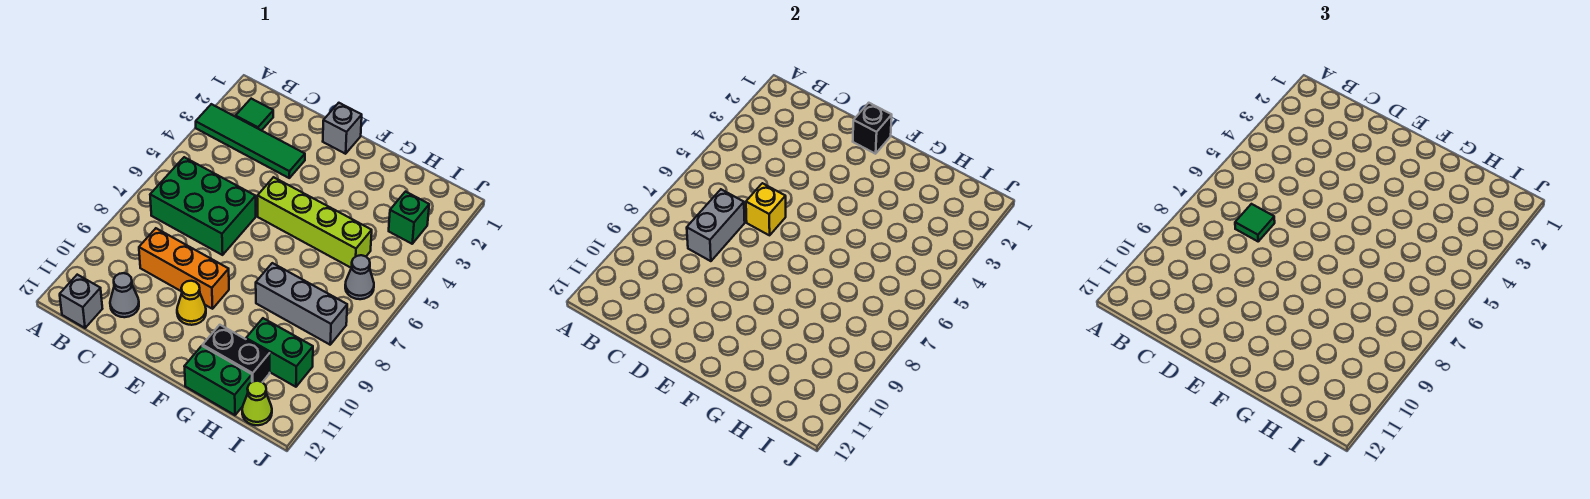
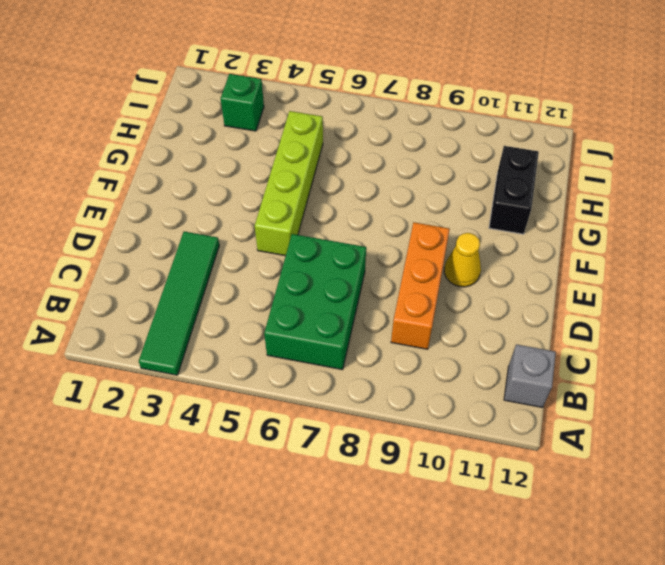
none -> green 1x1 tile [236,99,273,131]
none -> grey 1x1 cone [110,273,139,317]
none -> grey 1x1 brick [323,103,362,154]

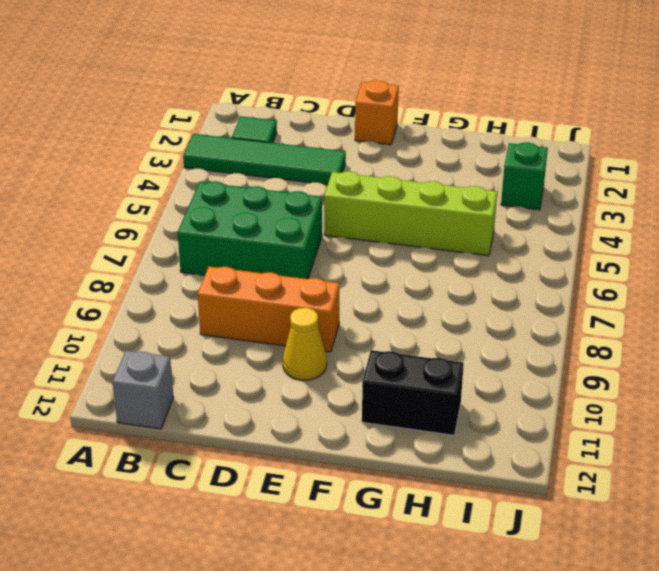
orange 1x1 brick [355,80,399,145] -> grey 1x1 brick [323,103,362,154]
none -> grey 1x1 cone [110,273,139,317]
none -> grey 1x3 brick [256,263,347,345]
none -> green 1x2 brick [184,346,252,415]

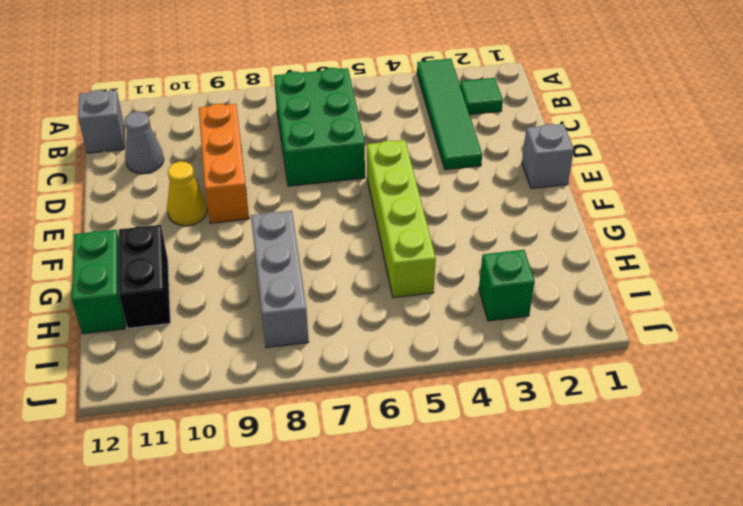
none -> green 1x2 brick [246,318,313,387]
none -> grey 1x1 cone [345,255,374,299]
none -> lime 1x1 cone [242,381,272,425]

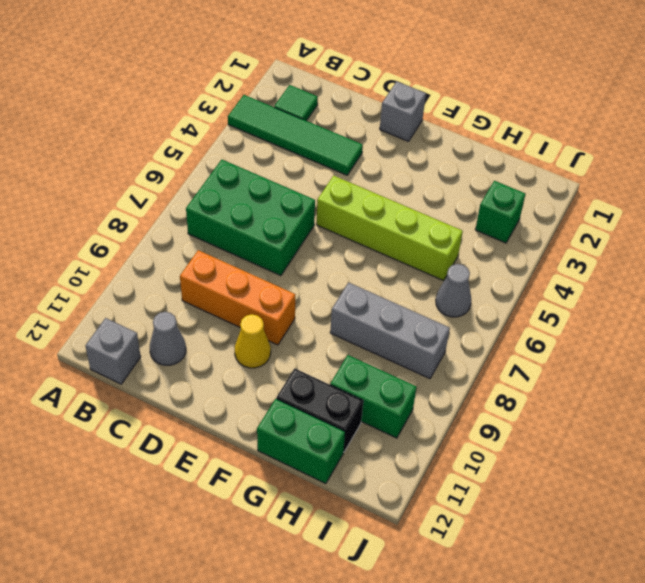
none -> lime 1x1 cone [242,381,272,425]
none -> grey 1x2 brick [687,189,745,261]
none -> yellow 1x1 brick [746,183,786,235]

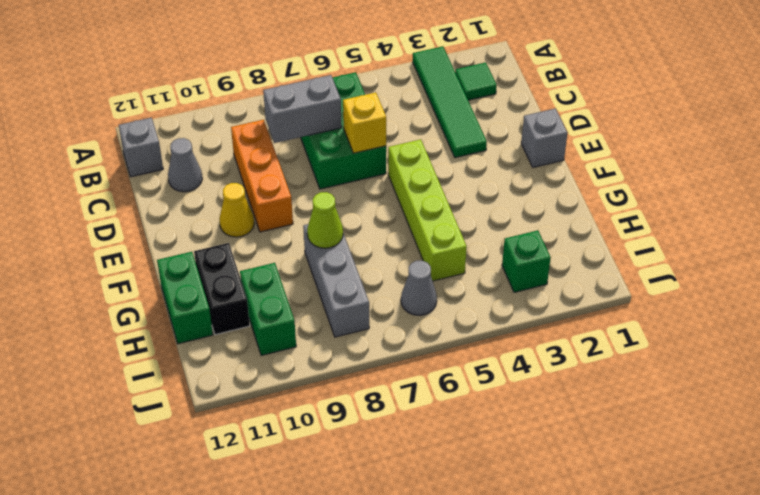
lime 1x1 cone [307,192,343,248] -> lime 1x1 cone moved to [242,381,272,425]
none -> black 1x1 brick [853,103,892,154]
none -> green 1x1 tile [1235,204,1275,241]

